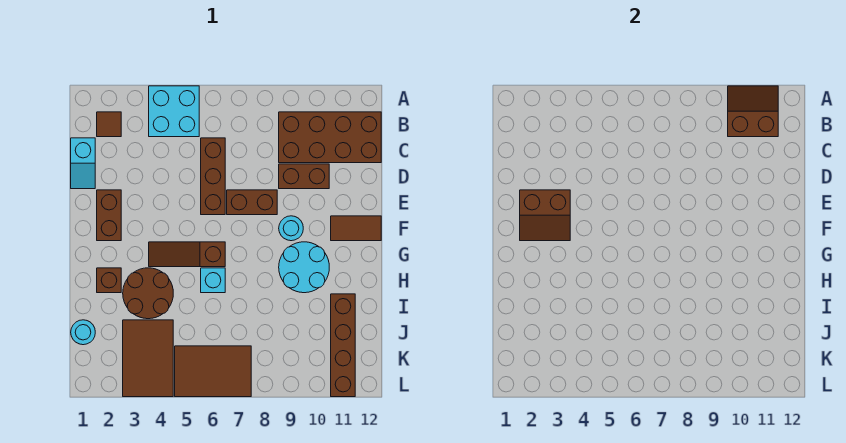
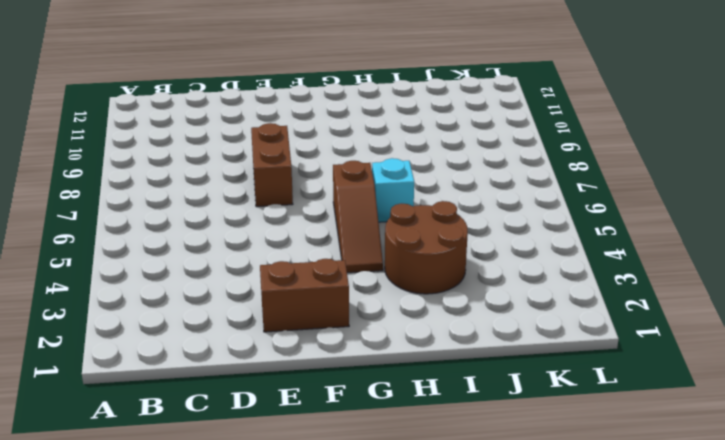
none -> cyan 2x2 brick [149,86,199,137]
none -> brown 1x1 tile [97,112,121,137]
none -> brown 2x4 brick [279,112,381,163]

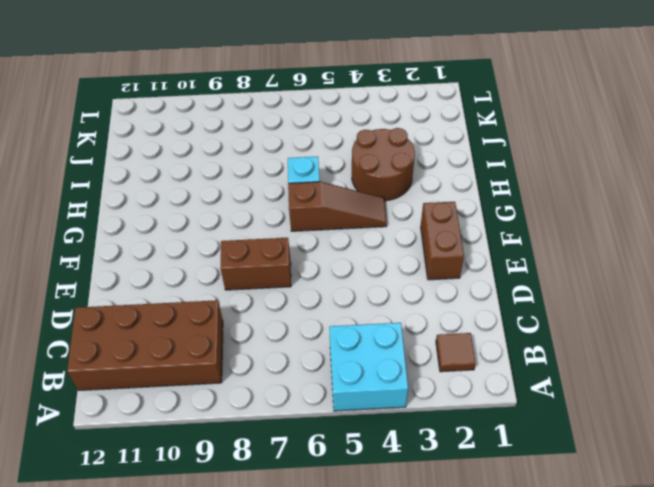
none -> cyan 1x2 slope [71,138,95,189]
none -> brown 1x3 brick [201,138,225,215]
none -> brown 1x2 brick [279,164,329,189]

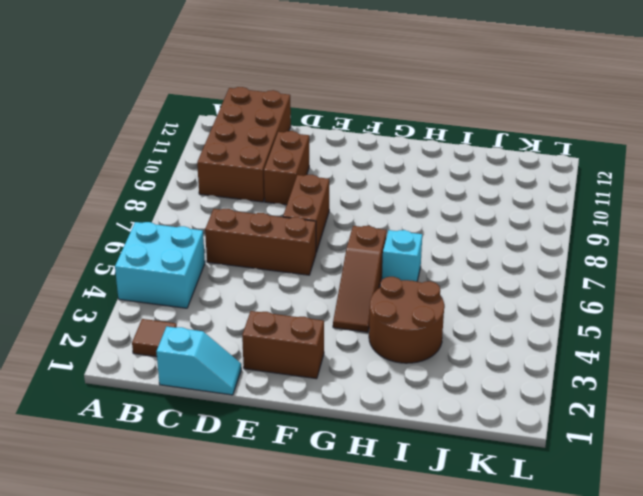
none -> cyan 1x1 round brick [279,216,303,241]
none -> brown 1x2 tile [331,216,381,241]
none -> cyan 2x2 round brick [279,242,329,293]

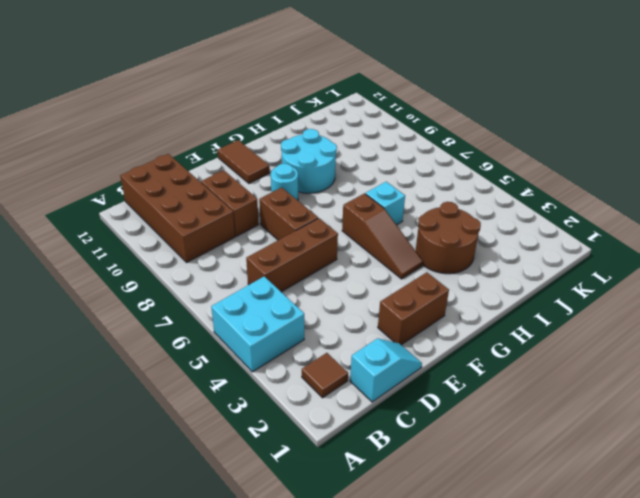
none -> brown 1x1 brick [97,268,121,293]
none -> brown 1x4 brick [331,294,355,397]
none -> cyan 1x1 round brick [71,320,95,345]

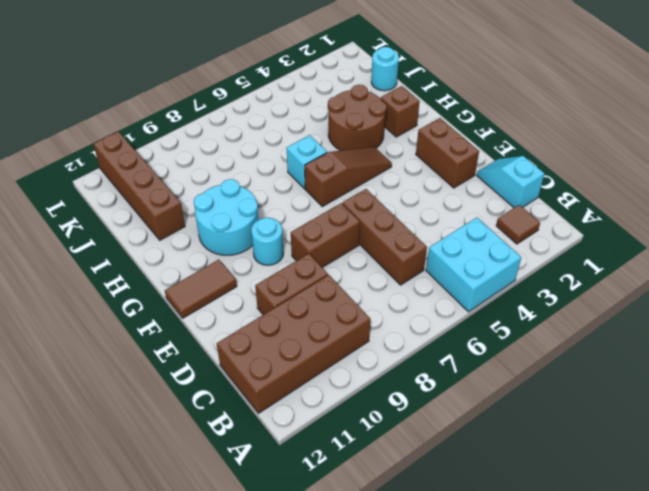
none -> brown 2x3 tile [123,320,173,397]
none -> brown 2x3 tile [175,346,251,397]
none -> brown 2x2 slope [728,86,778,137]

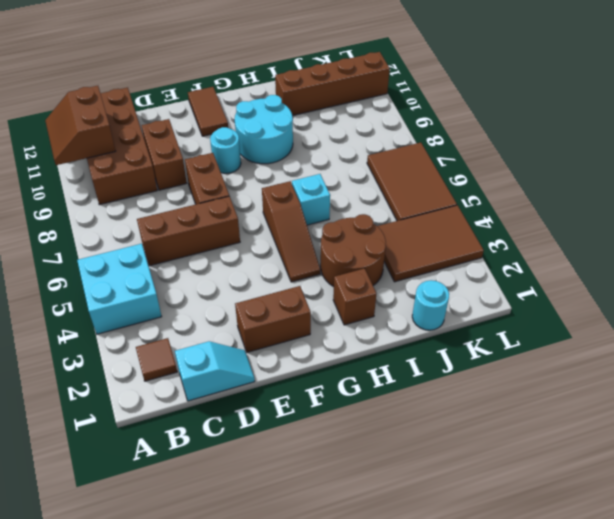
none -> brown 2x2 slope [520,190,570,241]

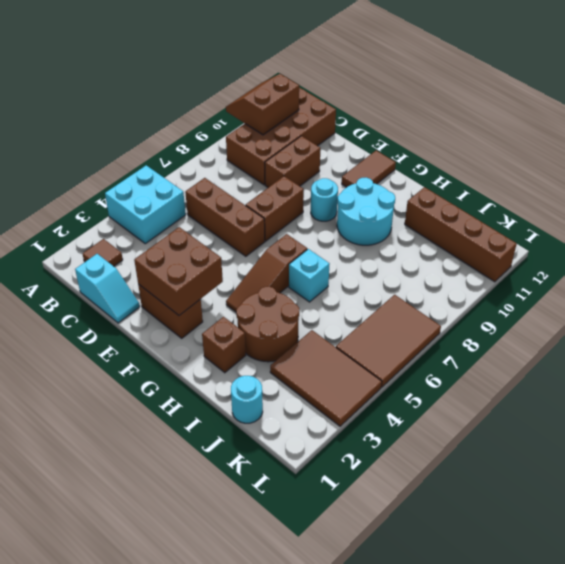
brown 2x2 brick [134,227,223,315] -> brown 2x2 slope [520,190,570,241]

